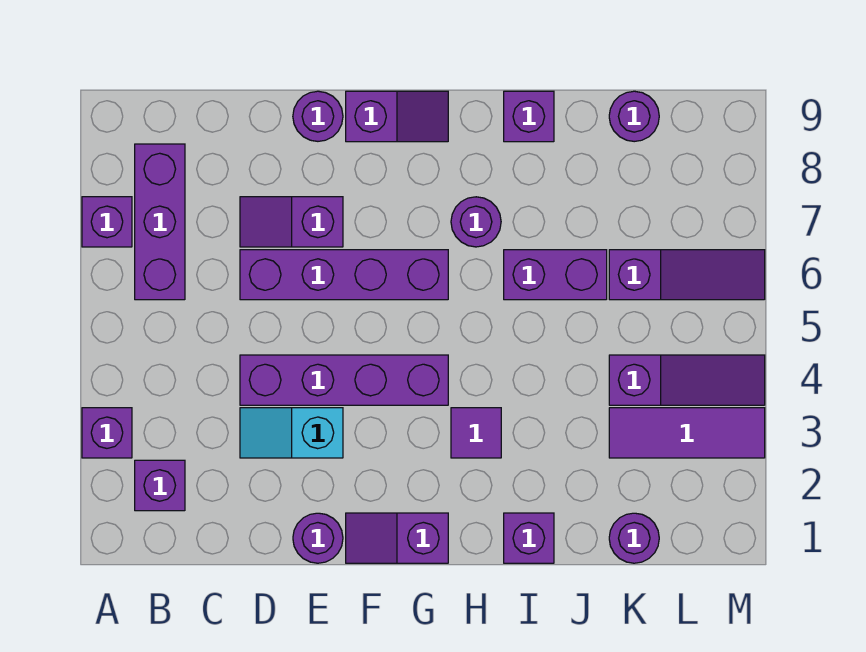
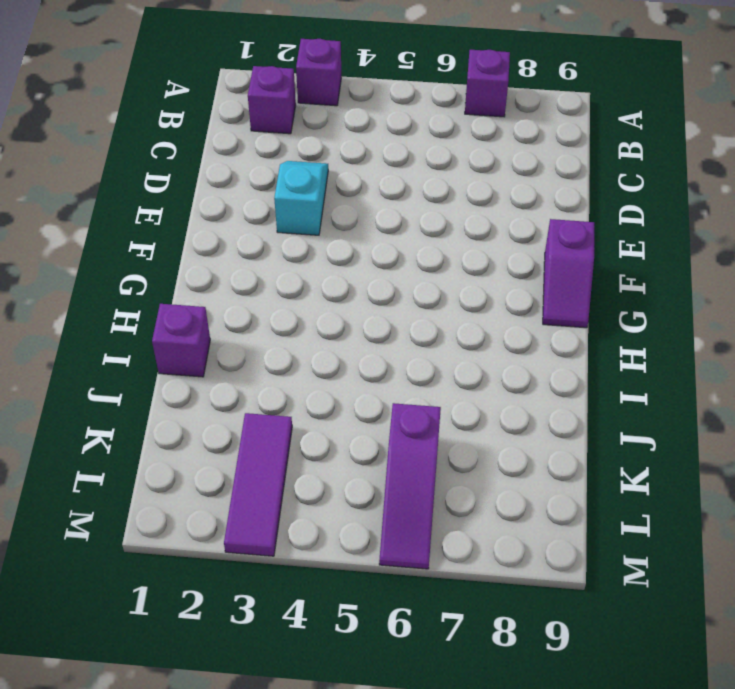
none -> purple 1x3 brick [135,144,185,300]
none -> purple 1x4 brick [240,355,448,405]
none -> purple 1x4 brick [240,250,448,300]

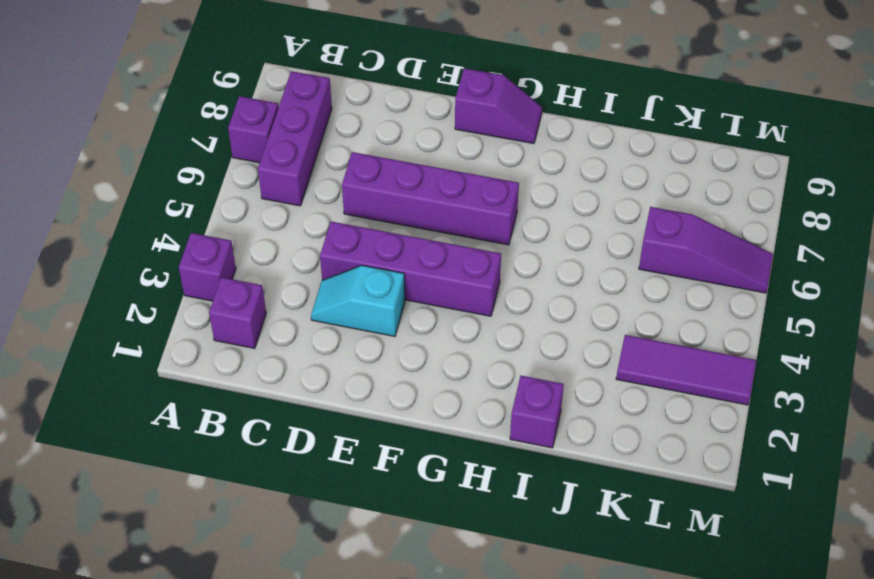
none -> purple 1x2 slope [240,197,343,247]
none -> purple 1x1 round brick [293,513,343,563]
none -> purple 1x1 round brick [293,91,343,141]

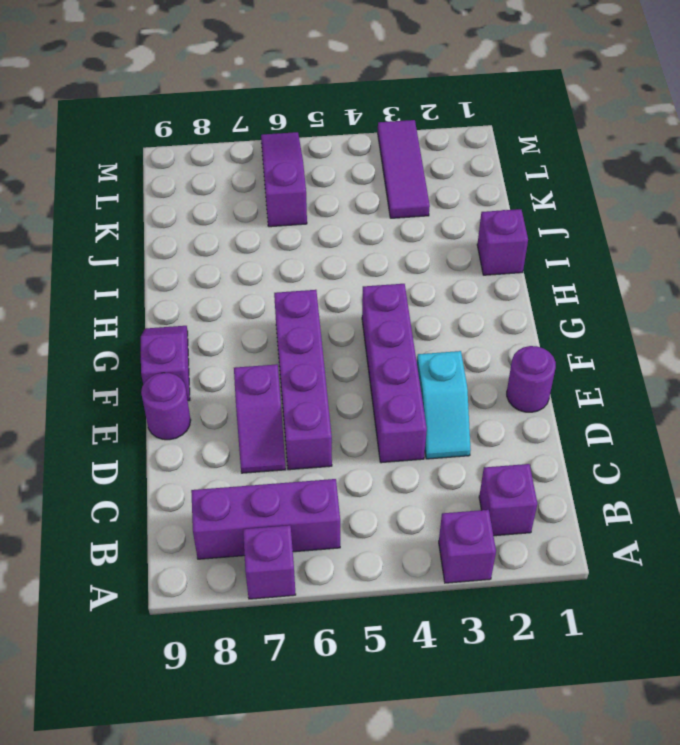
none -> purple 1x2 slope [346,513,448,563]
none -> purple 1x1 tile [451,408,501,458]
none -> purple 1x1 round brick [451,197,501,247]

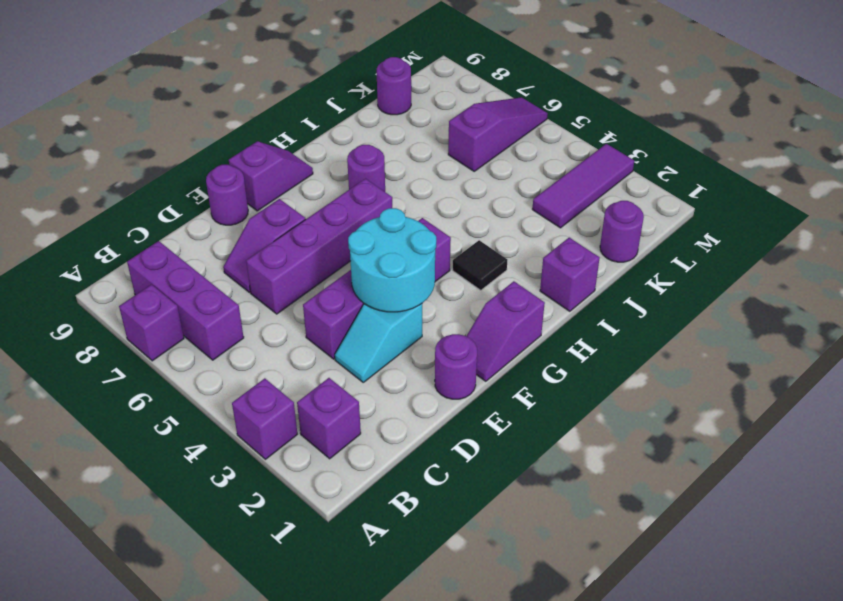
cyan 2x2 round brick [348,208,436,312] -> none
black 1x1 tile [453,240,507,290] -> purple 1x1 tile [451,408,501,458]
none -> purple 1x2 brick [504,250,607,300]
none -> purple 1x1 brick [504,91,554,142]
none -> purple 1x3 slope [609,355,765,405]

